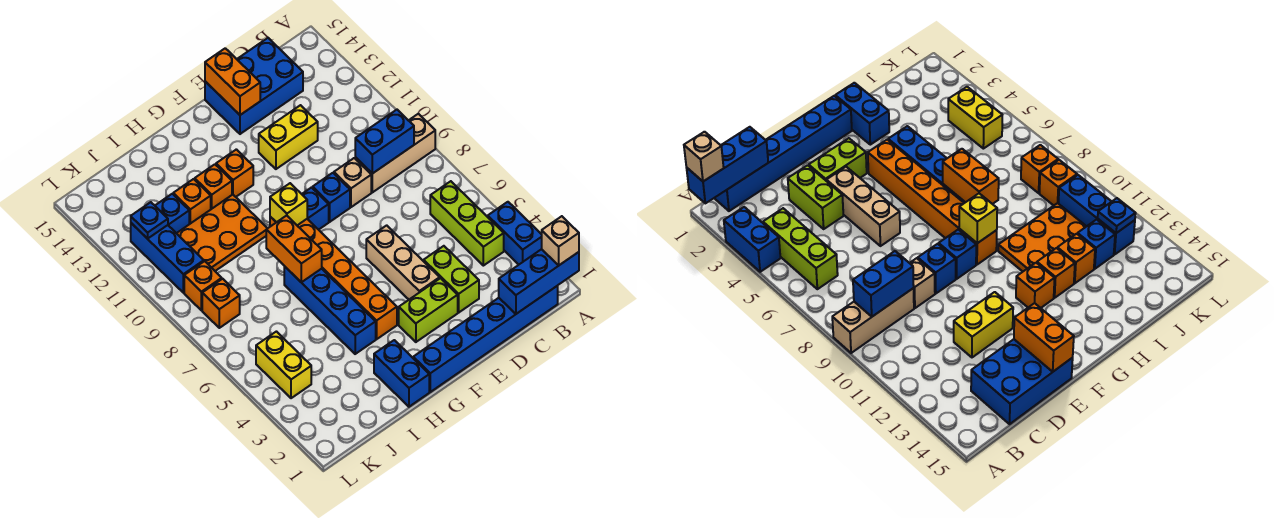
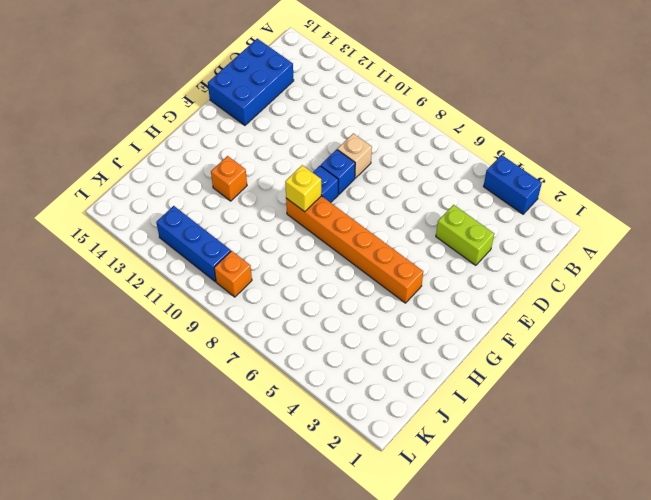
none -> tan 1x3 brick [355,114,435,192]
none -> blue 1x6 brick [413,286,558,392]
none -> lime 1x3 brick [430,181,504,266]
none -> yellow 1x2 brick [259,105,318,169]

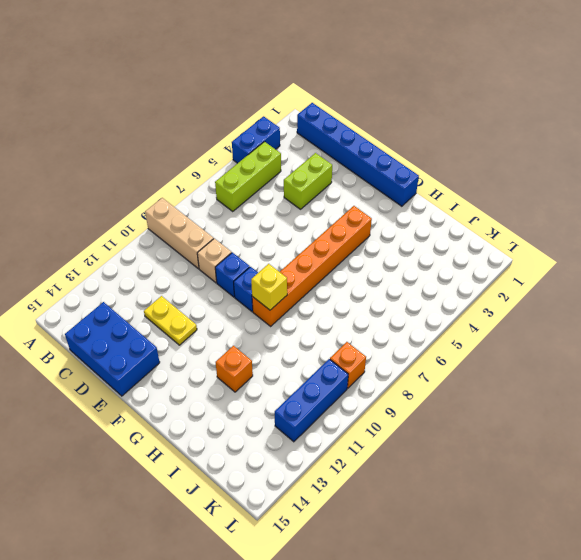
yellow 1x2 plate [144,296,197,345] -> yellow 1x2 brick [259,105,318,169]
none -> lime 1x2 brick [399,278,458,342]
none -> tan 1x3 brick [366,225,440,299]
none -> orange 1x1 brick [216,149,253,197]
none -> blue 1x2 brick [374,340,429,407]

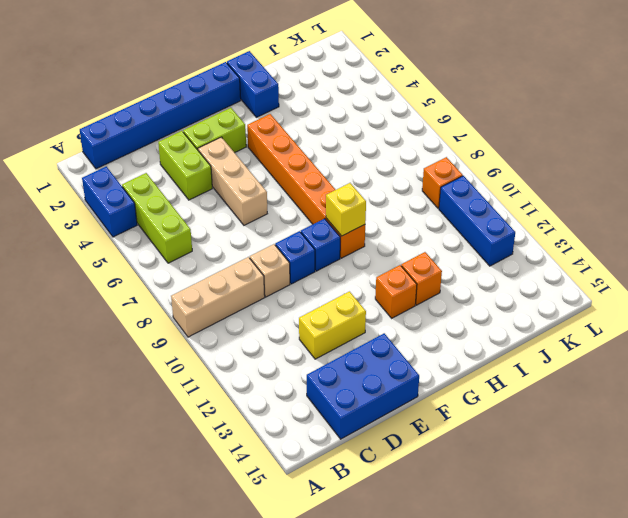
none -> blue 1x4 brick [284,266,376,354]
none -> orange 2x3 plate [177,195,268,271]
none -> orange 1x1 brick [173,179,211,224]
none -> blue 1x1 brick [155,194,189,233]

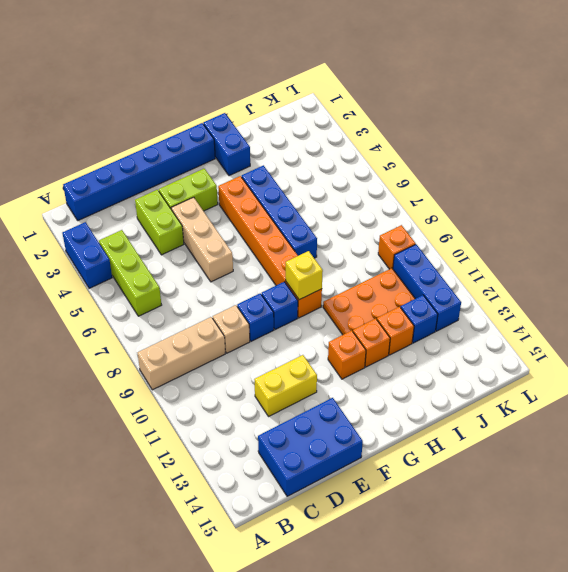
none -> yellow 1x2 brick [256,332,311,398]
none -> orange 1x1 brick [202,279,240,328]
none -> blue 1x3 brick [499,249,579,314]
none -> blue 1x2 brick [355,110,414,174]

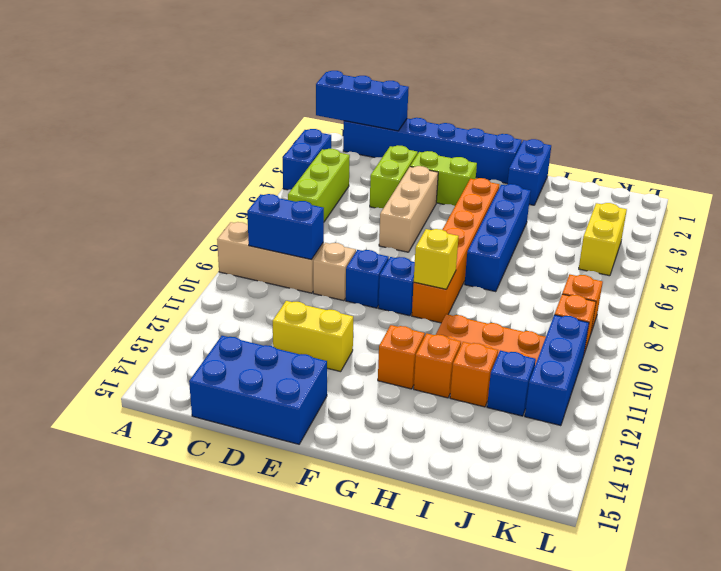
none -> orange 1x2 brick [205,48,260,115]
none -> orange 1x2 brick [266,215,322,282]
none -> blue 1x1 plate [131,202,168,239]
none -> tan 1x1 brick [542,216,579,266]

